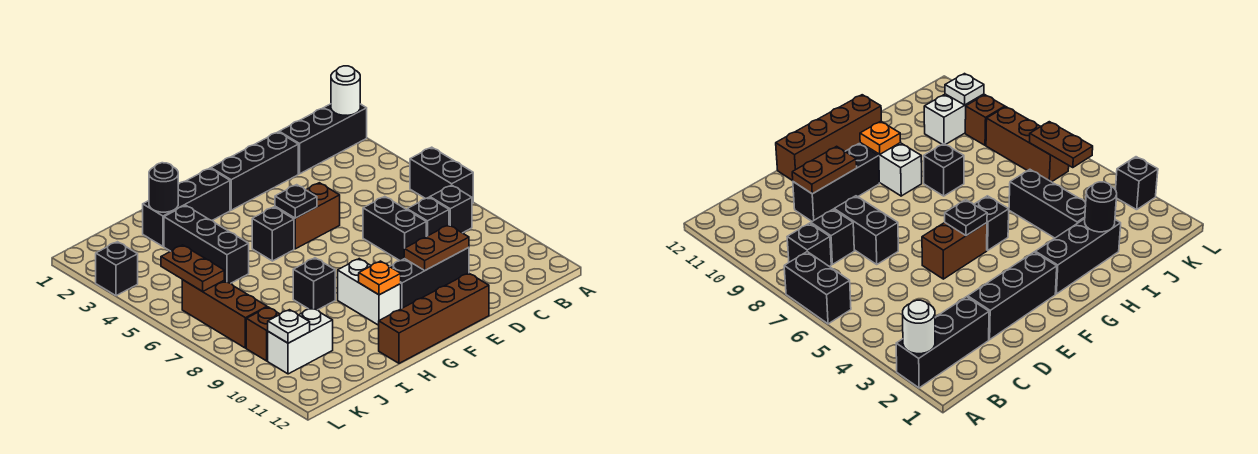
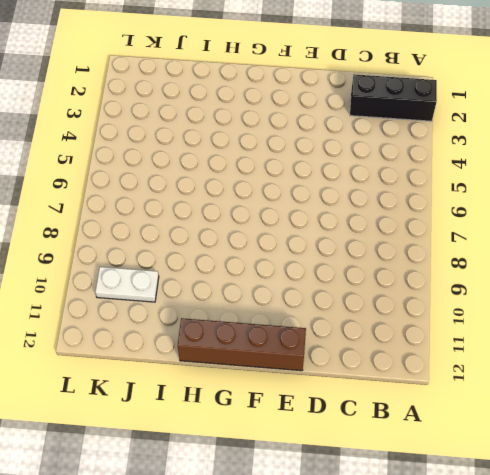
white 1x2 plate [95,267,159,302] -> white 1x2 brick [268,308,333,374]
none -> black 1x2 brick [410,147,473,203]
none -> black 1x1 brick [430,185,472,233]
none -> black 1x1 brick [407,197,449,237]

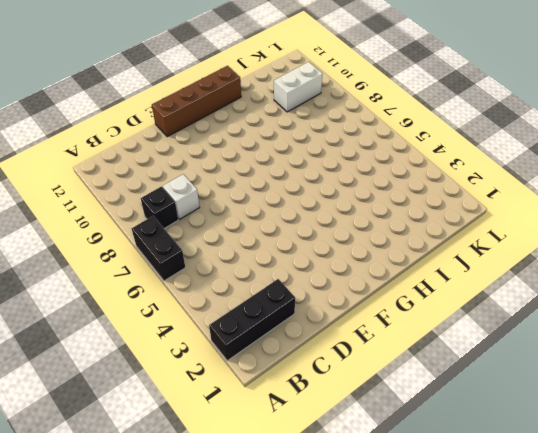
white 1x1 brick [163,174,199,219] -> black 1x1 brick [407,197,449,237]
none -> black 1x3 brick [211,132,298,210]
none -> black 1x2 brick [363,197,426,261]
none -> black 1x3 brick [390,248,469,309]

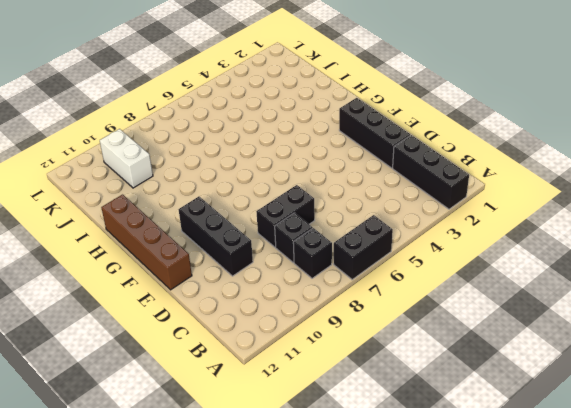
none -> brown 1x2 brick [275,183,340,249]
none -> black 1x3 brick [143,168,230,246]
none -> black 1x1 brick [252,207,294,261]

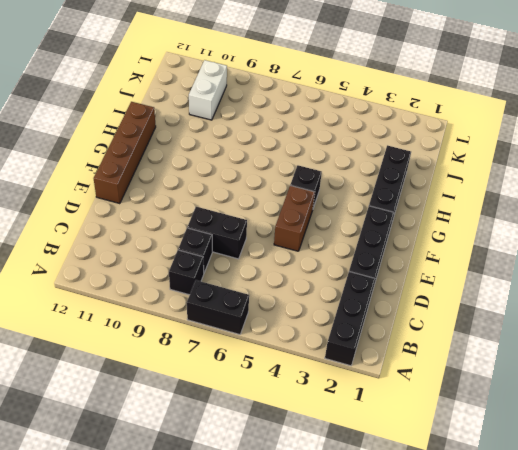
none -> black 1x3 brick [390,248,469,309]
none -> white 1x2 brick [338,259,401,325]
none -> black 1x1 brick [293,258,335,310]

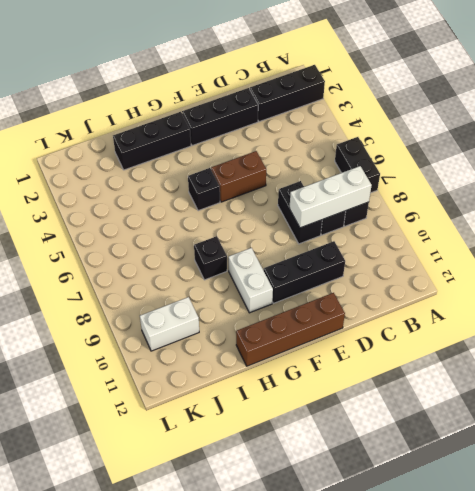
white 1x3 brick [289,166,372,228] -> none
none -> black 1x3 brick [164,205,249,283]
none -> brown 1x3 brick [182,280,267,348]
none -> brown 1x1 brick [246,307,280,361]

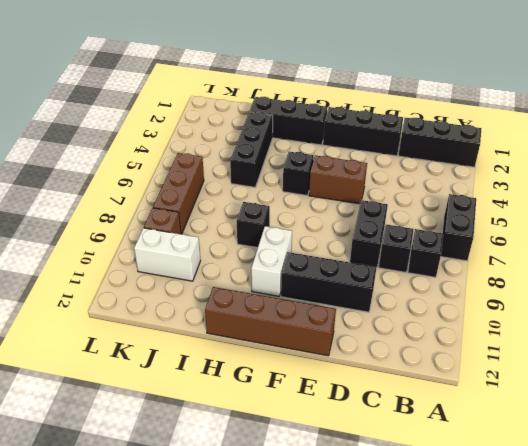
none -> black 1x1 brick [96,242,138,296]
none -> white 1x1 round brick [331,66,360,115]
none -> brown 1x2 plate [404,225,469,270]

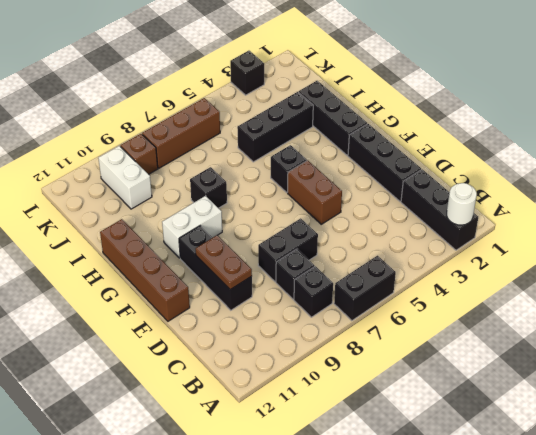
none -> black 1x1 plate [275,185,317,218]
none -> orange 1x1 plate [359,261,401,295]
none -> black 1x1 round brick [149,163,178,212]

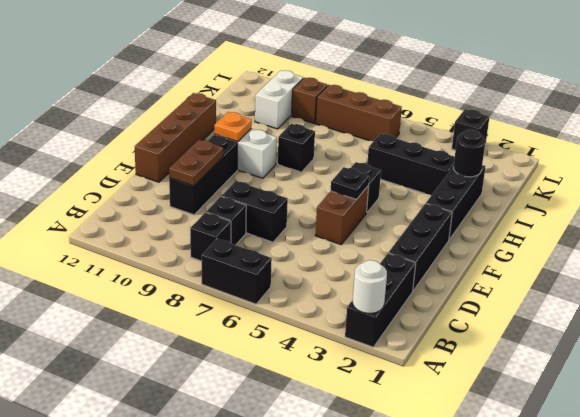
none -> brown 1x2 plate [161,245,224,291]
none -> white 1x1 plate [268,310,310,343]

